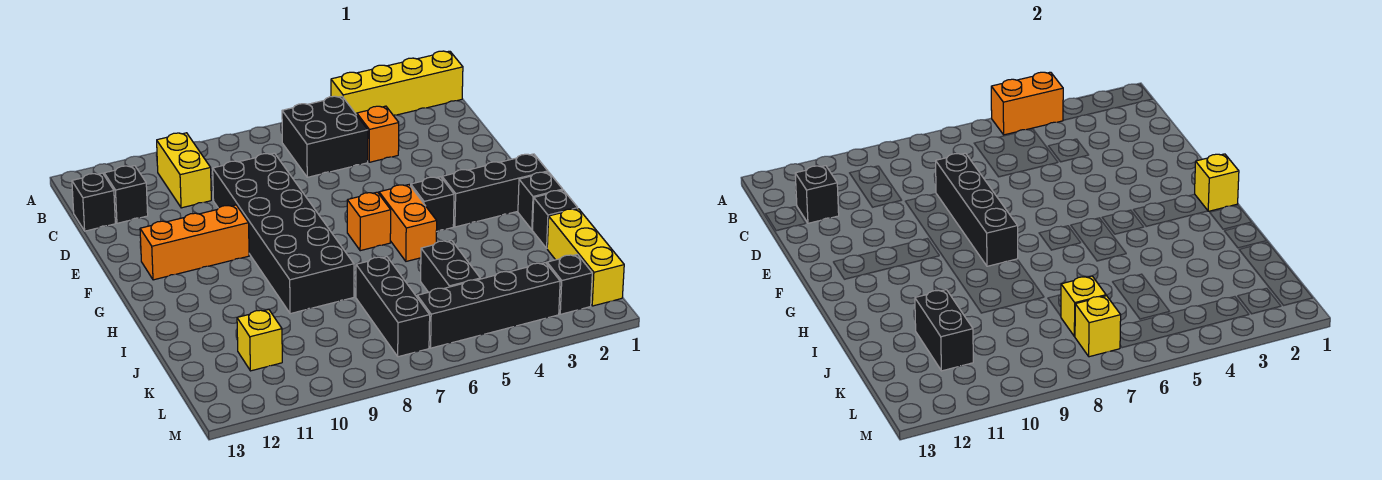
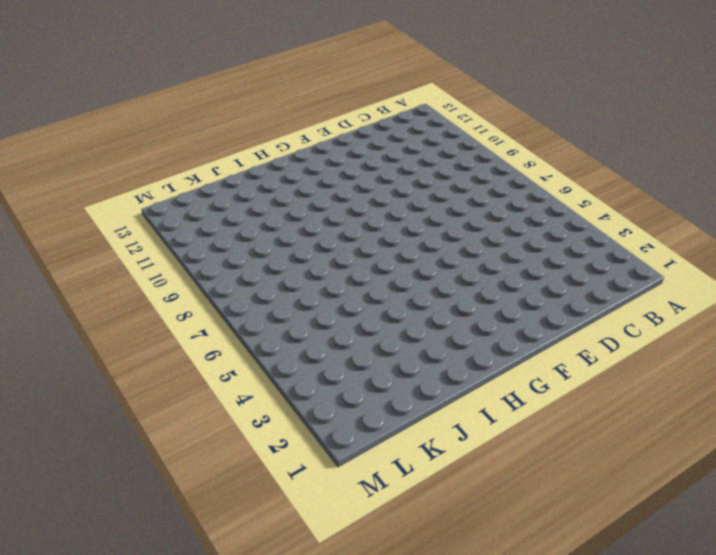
none -> yellow 1x4 brick [331,51,463,115]
none -> black 2x2 brick [282,96,368,177]
none -> yellow 1x2 brick [157,133,211,208]

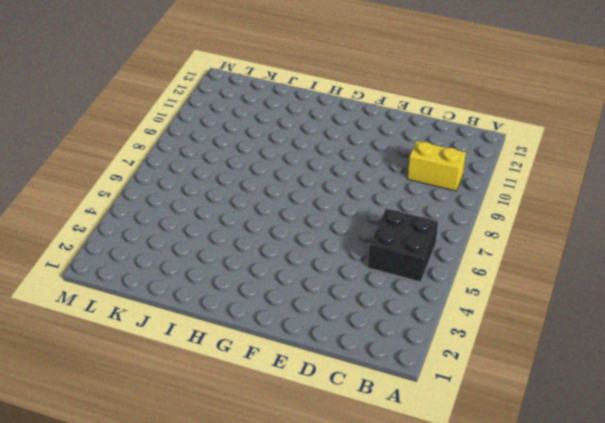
none -> yellow 1x4 brick [331,51,463,115]
none -> orange 1x1 brick [357,106,399,162]
none -> black 1x1 brick [104,166,148,223]

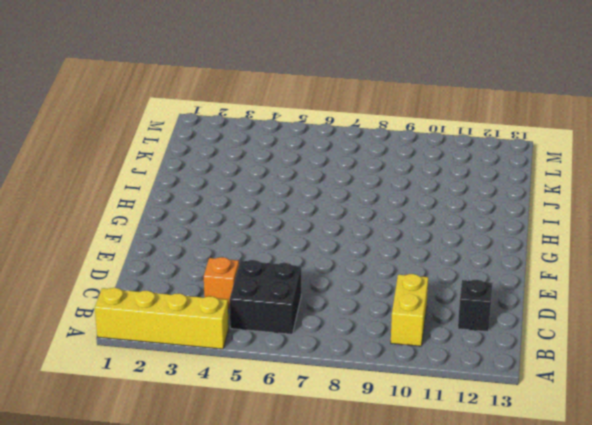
none -> black 1x1 brick [72,173,115,231]
none -> black 2x6 brick [213,153,354,314]
none -> orange 1x3 brick [140,205,249,280]

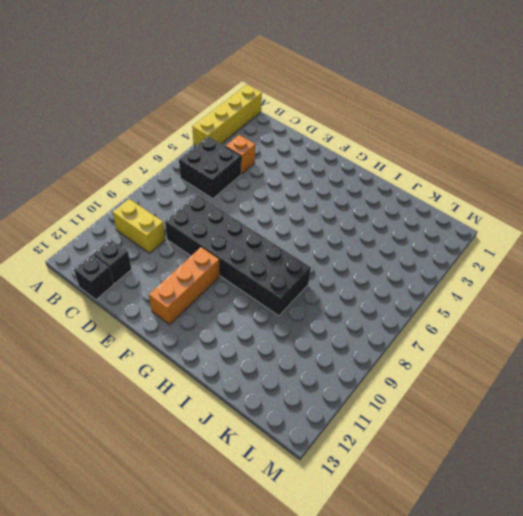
none -> black 1x3 brick [442,154,548,227]
none -> black 1x1 brick [411,177,454,232]
none -> orange 1x2 brick [379,185,437,261]

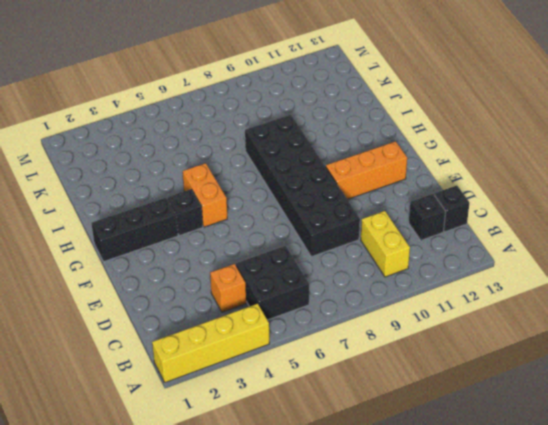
none -> orange 1x1 brick [347,192,391,251]
none -> black 1x1 brick [518,172,563,230]
none -> black 1x1 brick [533,190,578,248]

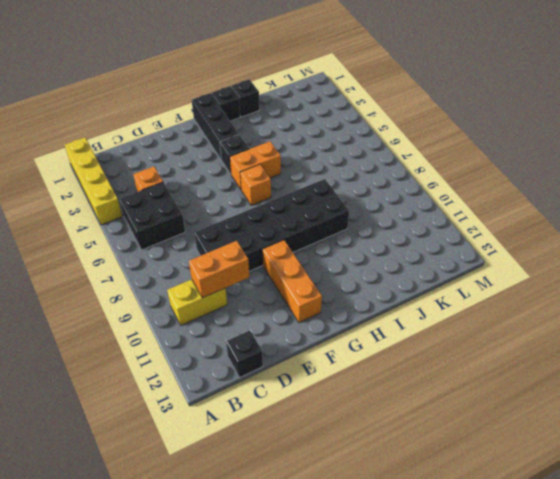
orange 1x2 brick [189,241,249,298] -> orange 1x2 brick turned to [991,72,1063,135]
none -> black 1x1 brick [104,166,148,223]
none -> yellow 1x3 brick [547,209,624,306]
none -> black 1x2 brick [421,240,480,292]

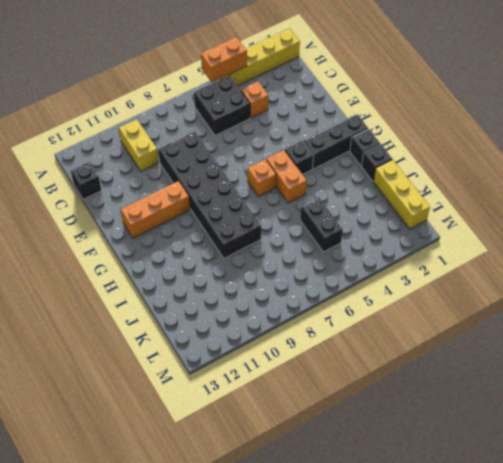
none -> black 1x1 brick [104,166,148,223]
none -> black 1x3 brick [356,257,430,357]
none -> yellow 1x1 brick [237,310,282,371]

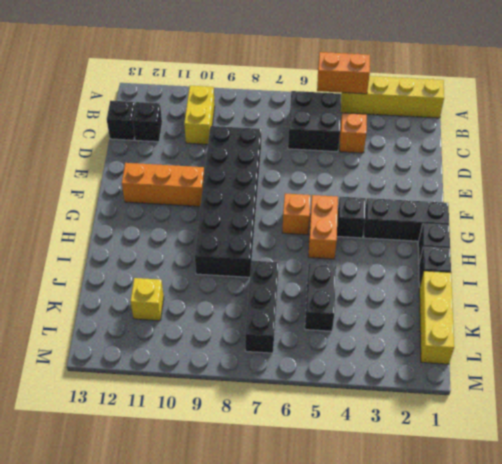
none -> black 1x1 brick [547,254,592,314]
none -> black 1x4 brick [417,263,560,348]
none -> black 1x1 brick [795,166,839,223]

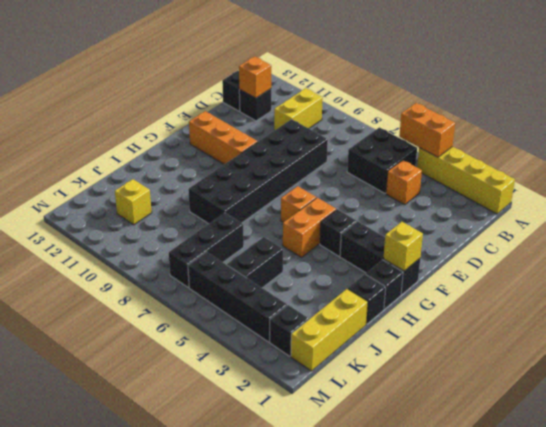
orange 1x1 brick [239,56,271,98] -> black 1x1 brick [795,166,839,223]
none -> black 1x4 brick [936,153,1018,266]
none -> black 1x2 brick [915,290,973,371]
none -> yellow 1x1 brick [1061,276,1106,337]

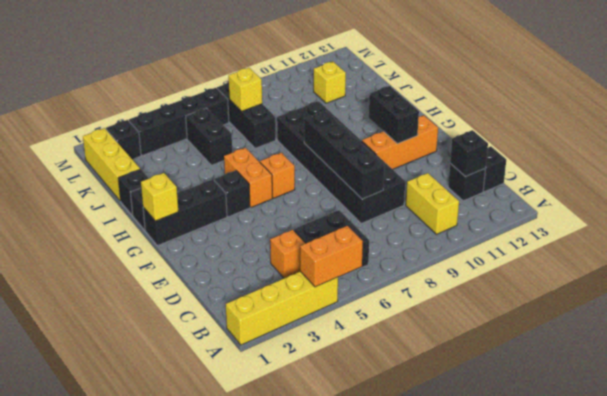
black 1x2 brick [369,86,419,144] -> black 1x2 brick moved to [915,290,973,371]
none -> yellow 1x1 brick [1075,296,1121,357]

